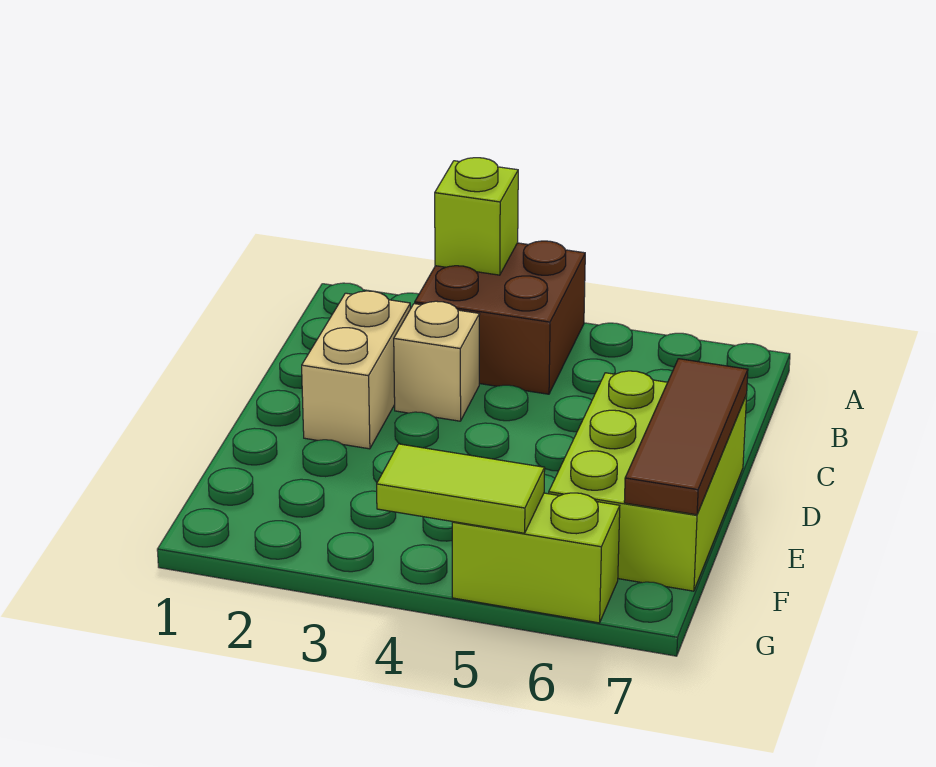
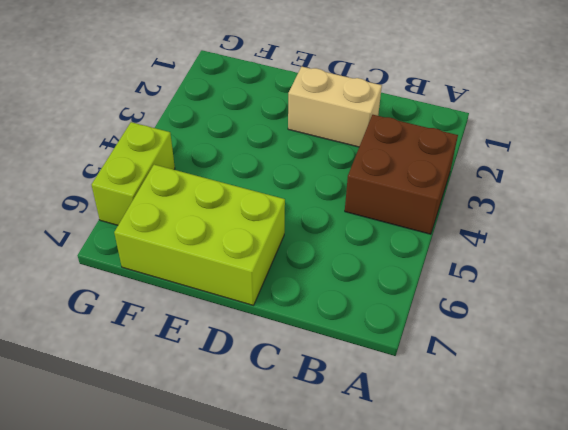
none -> tan 1x1 brick [394,301,480,421]
none -> lime 1x1 brick [435,158,518,275]

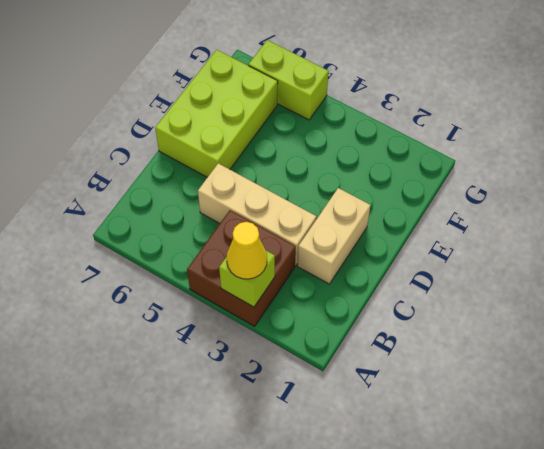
yellow 1x1 cone [227,222,267,279] -> none
tan 1x3 brick [198,163,316,265] -> tan 1x1 brick [394,301,480,421]
none -> brown 1x3 tile [624,359,748,515]
none -> lime 1x2 tile [377,444,545,533]

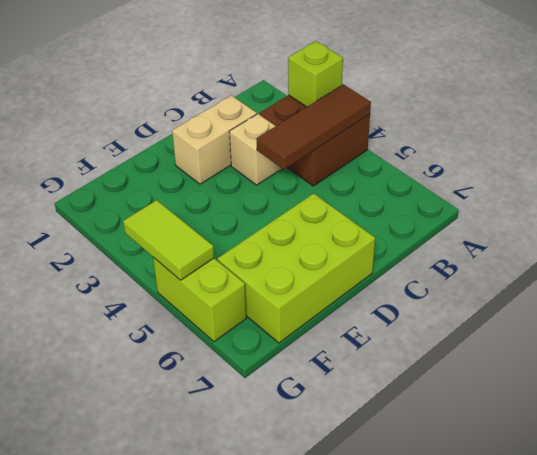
brown 1x3 tile [257,84,371,169] -> brown 1x3 tile moved to [624,359,748,515]

